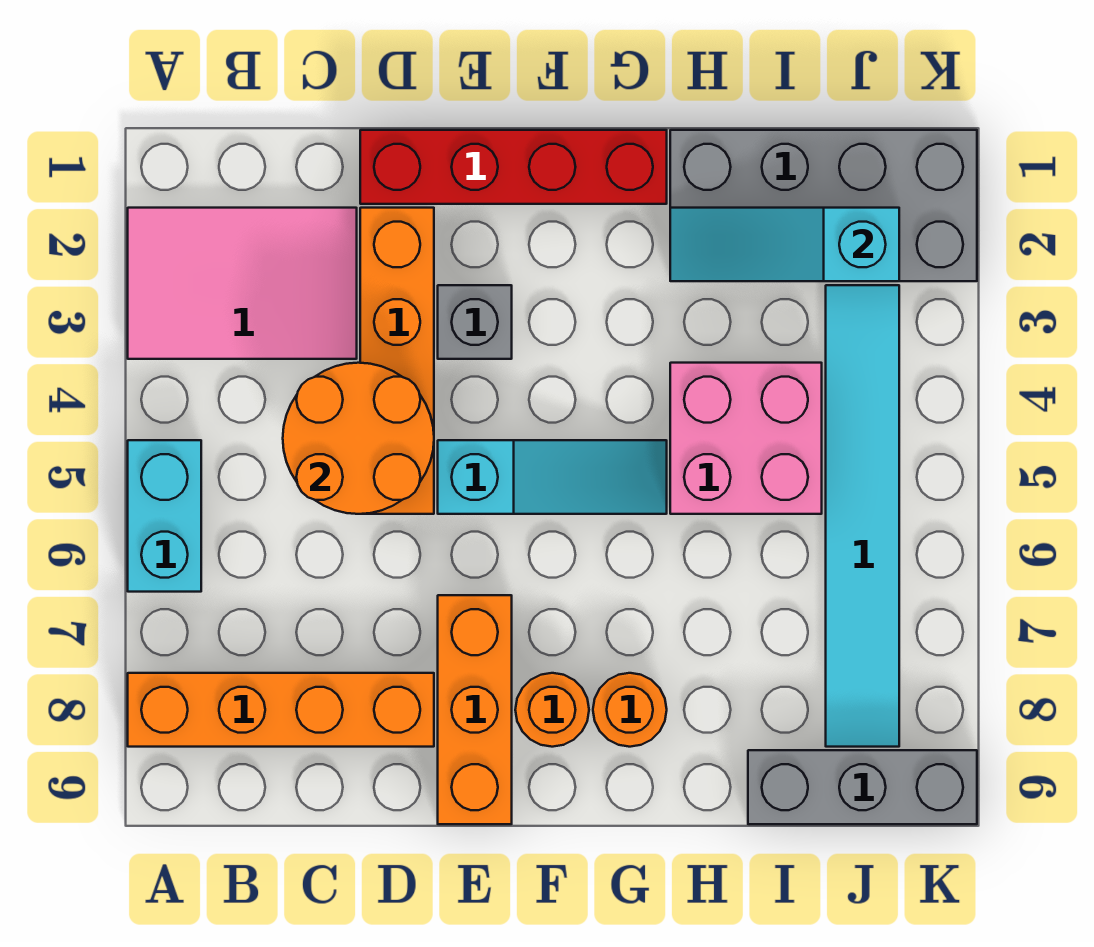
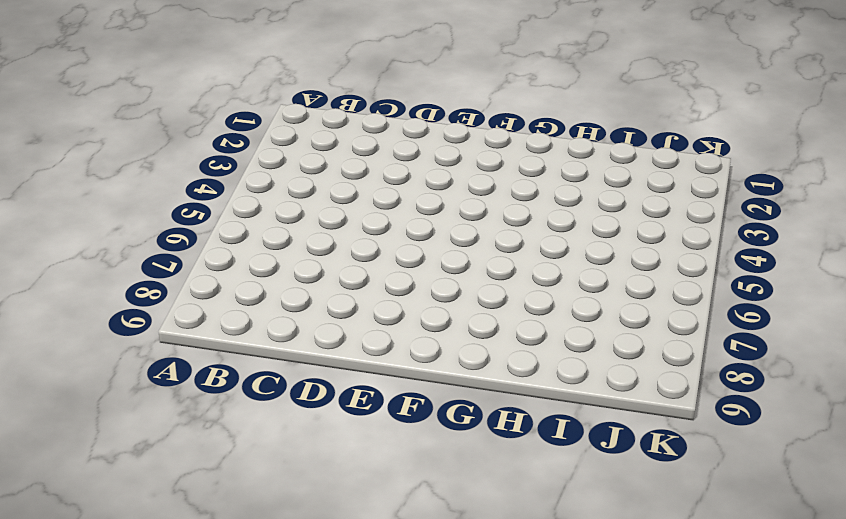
none -> pink 2x3 tile [128,208,357,359]
none -> cyan 1x2 brick [128,440,201,592]
none -> orange 1x4 brick [128,673,434,747]

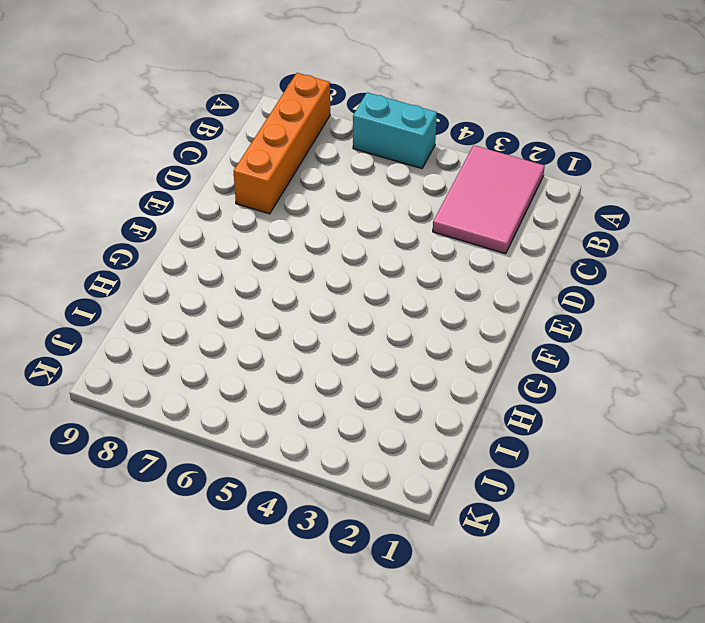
none -> red 1x4 brick [360,130,667,204]
none -> orange 1x4 brick [360,208,434,514]
none -> grey 1x1 brick [438,285,512,359]

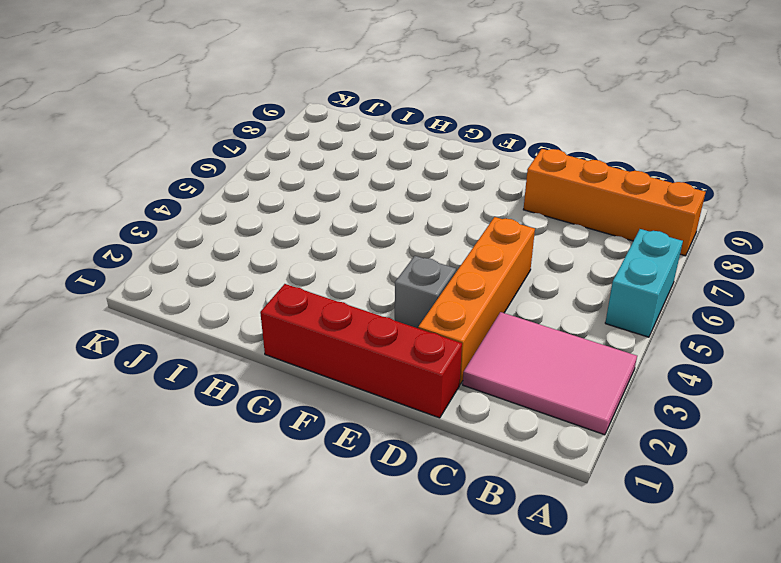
none -> cyan 1x3 slope [438,440,667,514]
none -> orange 1x3 brick [438,595,512,824]
none -> orange 1x1 round brick [515,673,589,747]

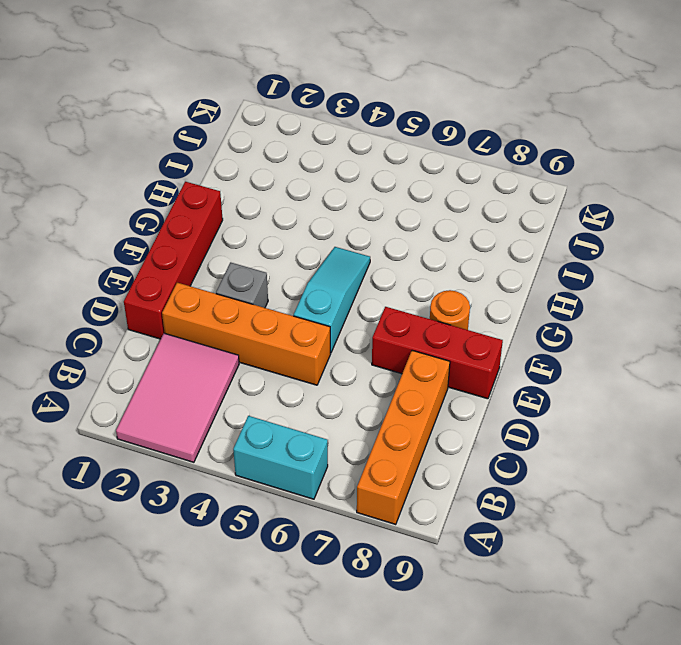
red 1x3 brick [372,307,503,399] -> orange 1x3 brick [438,595,512,824]
none -> orange 1x1 round brick [593,673,667,747]
none -> grey 2x4 brick [670,130,977,281]
none -> pink 2x2 brick [670,363,822,514]

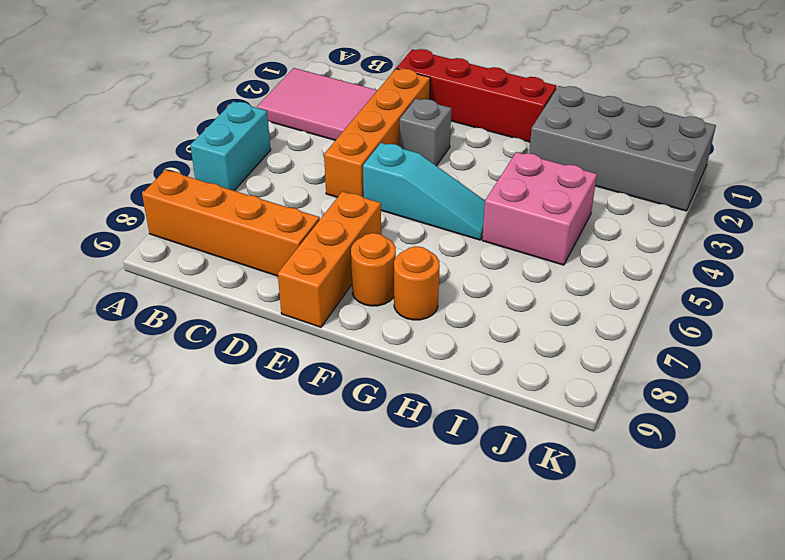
none -> grey 1x3 brick [748,750,977,824]
none -> cyan 1x6 tile [826,285,899,747]
none -> orange 2x2 round brick [283,363,434,514]

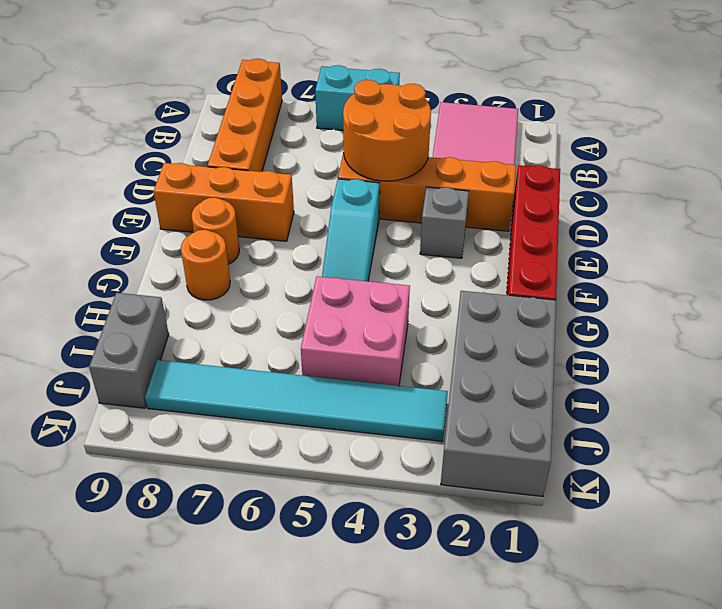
grey 1x2 brick [89,293,169,408] -> grey 1x3 brick [748,750,977,824]
none -> cyan 1x3 slope [670,208,899,281]

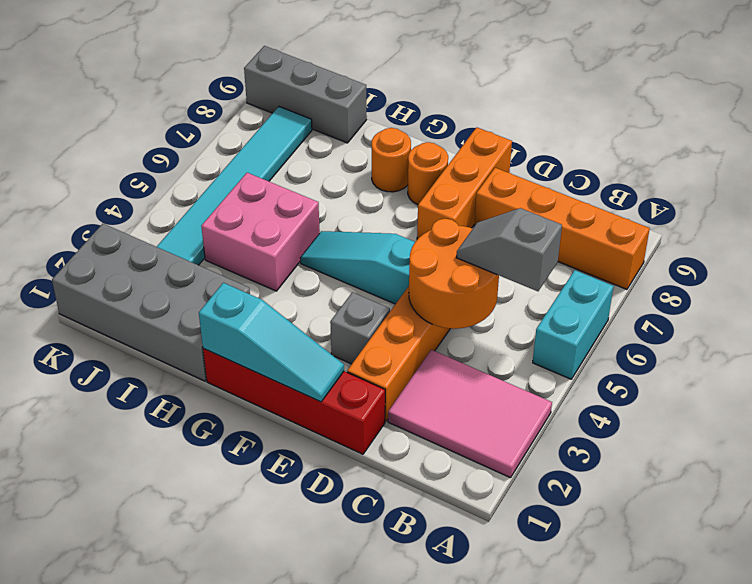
grey 1x2 slope [456,208,562,291] -> none
cyan 1x3 slope [199,283,344,402] -> cyan 1x3 slope moved to [670,208,899,281]

